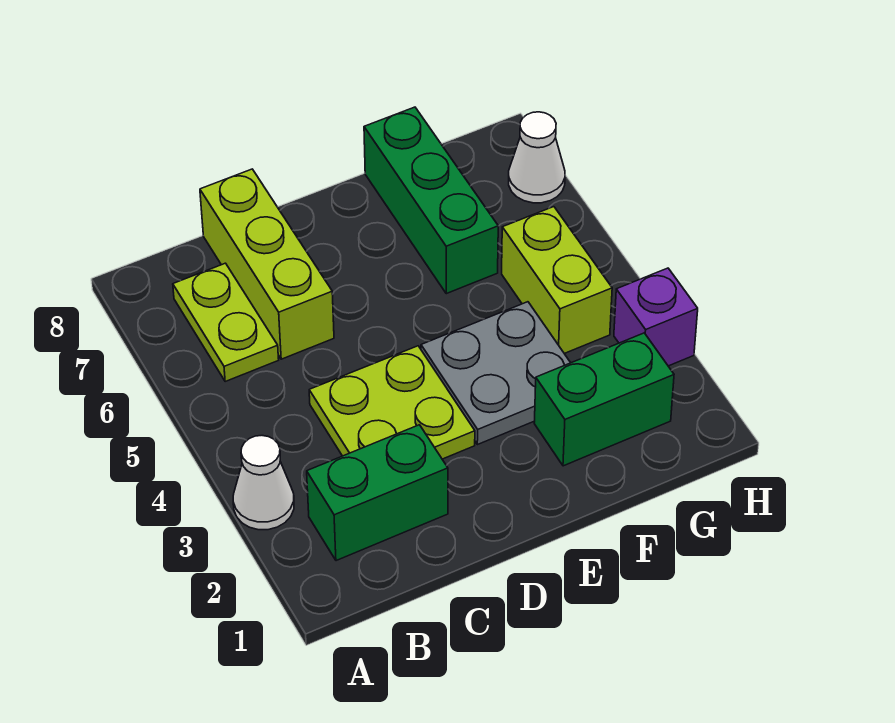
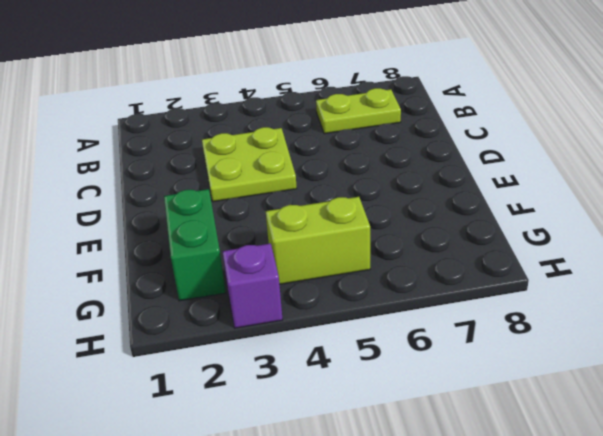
none -> white 1x1 cone [233,436,294,530]
none -> green 1x2 brick [307,425,448,561]

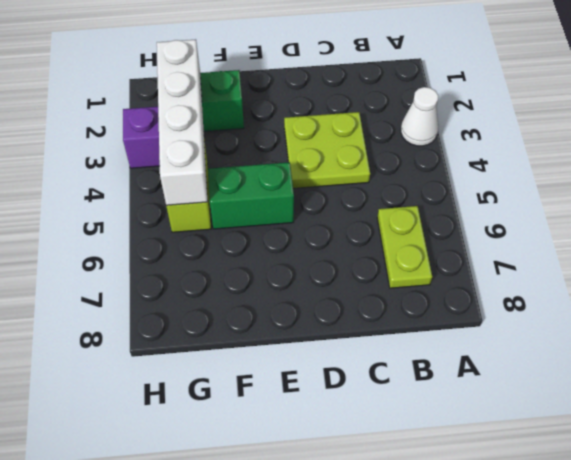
green 1x2 brick [208,162,294,229] -> green 1x2 brick moved to [307,425,448,561]
white 1x4 brick [157,39,208,205] -> none
none -> lime 1x3 brick [200,169,334,359]
none -> grey 2x2 plate [421,302,570,445]

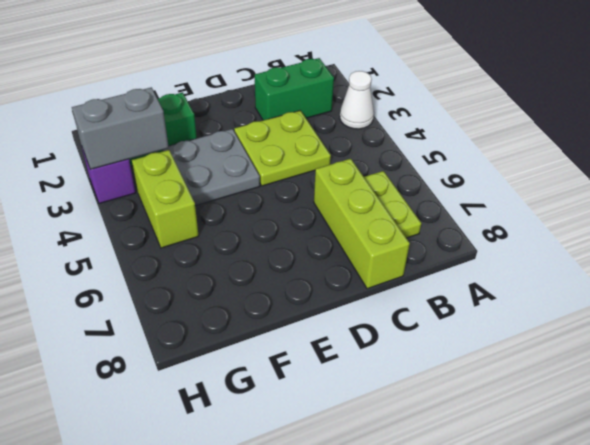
grey 1x2 brick [72,87,169,169] -> none
none -> green 1x3 brick [364,107,498,294]
none -> white 1x1 cone [509,112,565,203]

